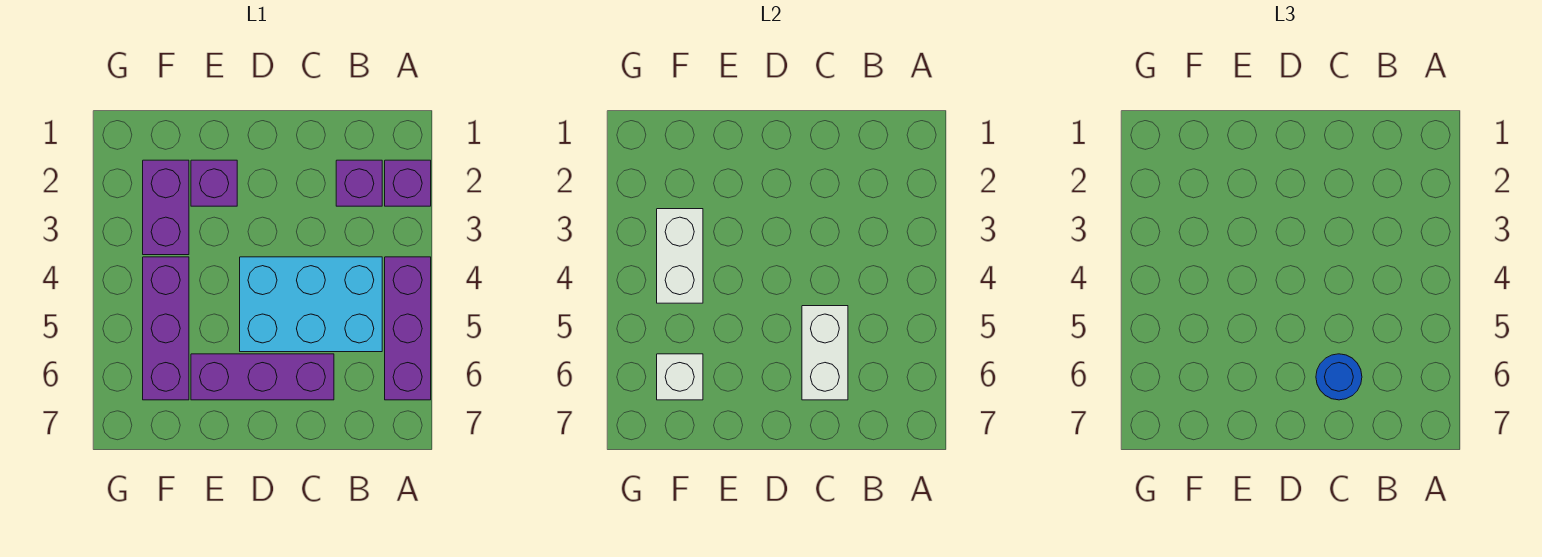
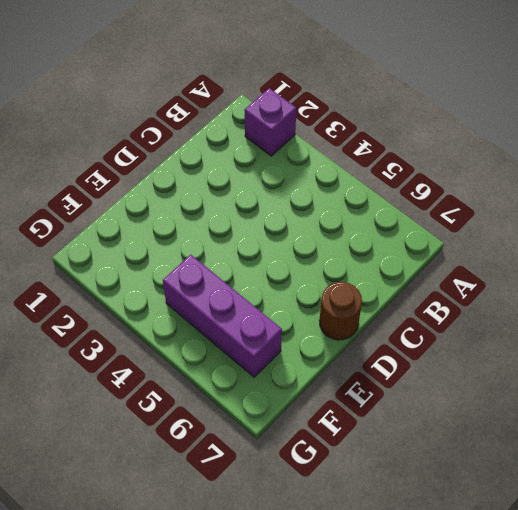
brown 1x1 round brick [319,282,362,340] -> none
none -> purple 1x3 brick [385,257,431,400]
none -> purple 1x1 brick [336,160,382,206]
none -> cyan 2x3 brick [240,257,382,352]

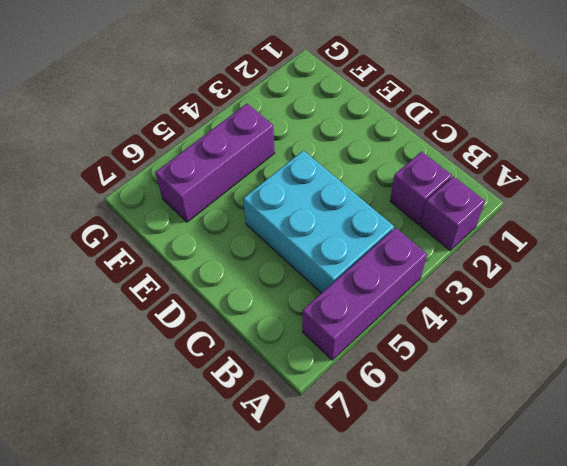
none -> purple 1x3 brick [191,354,334,400]
none -> purple 1x1 brick [191,160,237,206]
none -> purple 1x2 brick [143,160,189,255]

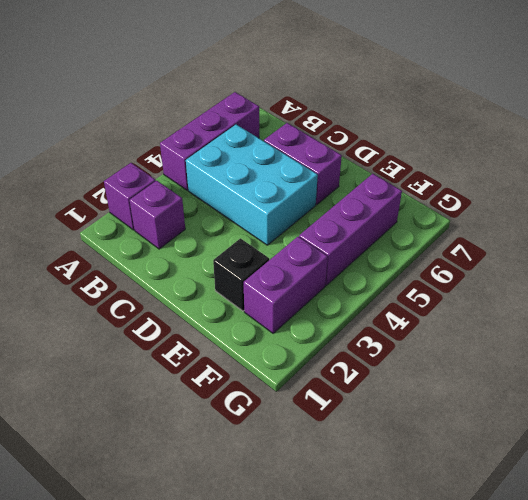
purple 1x2 brick [264,123,342,205] -> purple 1x3 brick [191,354,334,400]
black 1x1 brick [213,238,269,311] -> purple 1x1 brick [191,160,237,206]
none -> white 1x2 brick [802,306,848,400]
none -> white 1x2 brick [657,209,703,303]
none -> white 1x1 brick [657,354,703,400]

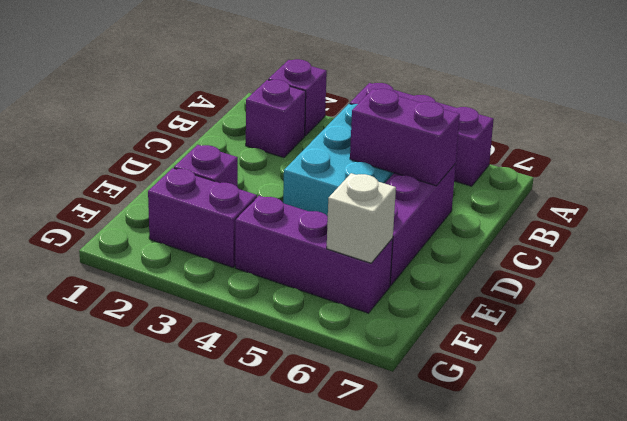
purple 1x2 brick [350,89,460,186] -> white 1x2 brick [802,306,848,400]
none -> white 1x2 brick [657,209,703,303]
none -> blue 1x1 round brick [1316,354,1362,400]

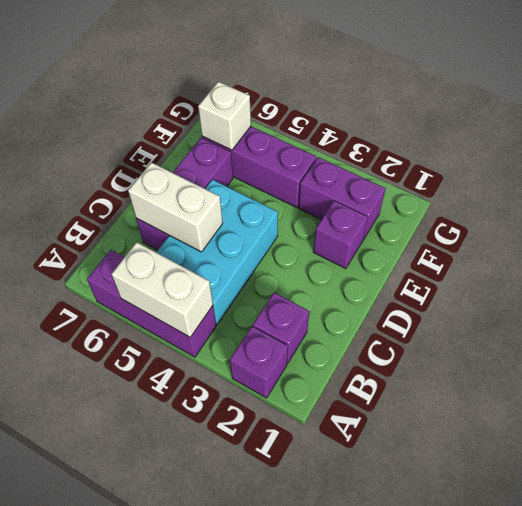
white 1x2 brick [112,242,213,337] -> white 1x2 brick moved to [657,209,703,303]
none -> blue 1x1 round brick [1316,354,1362,400]

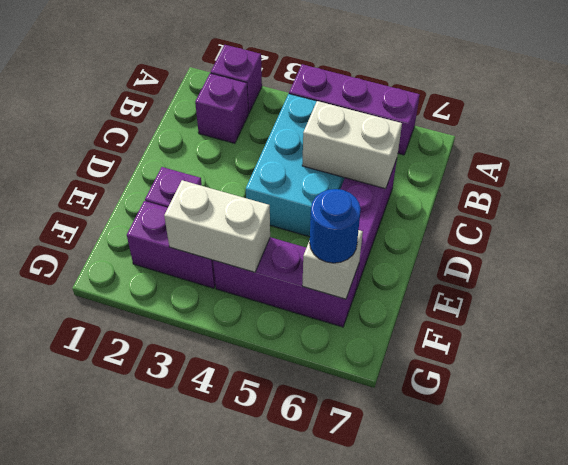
blue 1x1 round brick [310,189,361,263] -> blue 1x1 round brick moved to [1316,354,1362,400]

